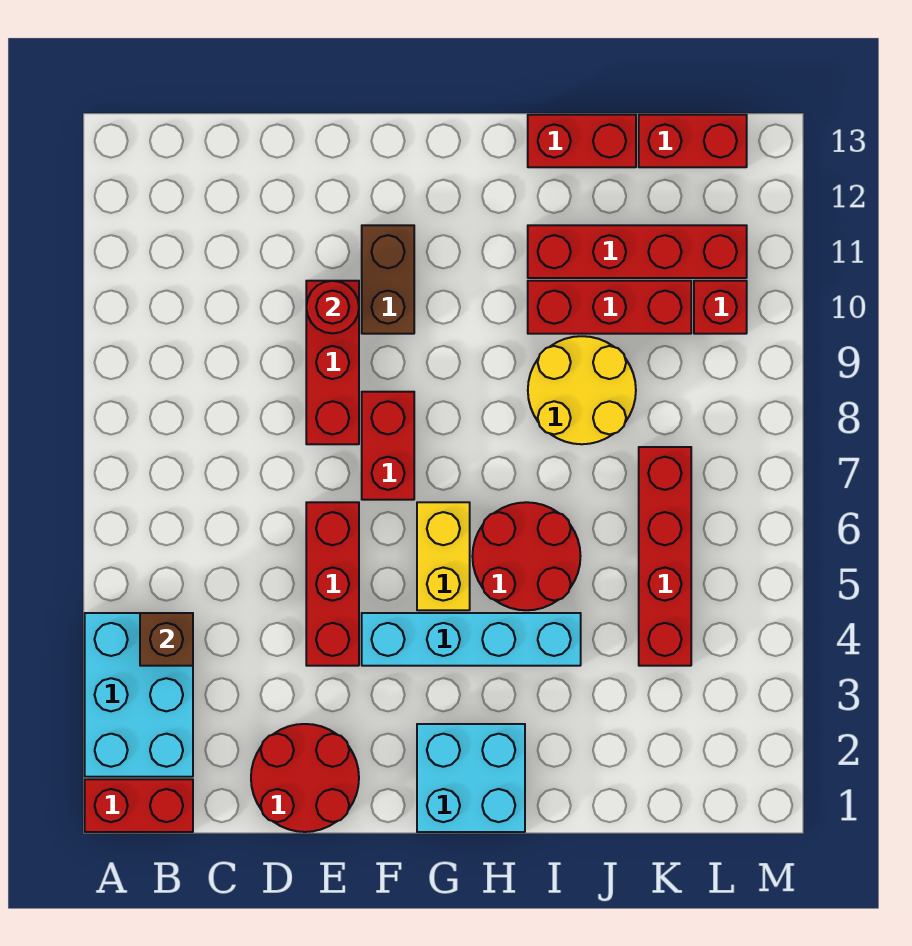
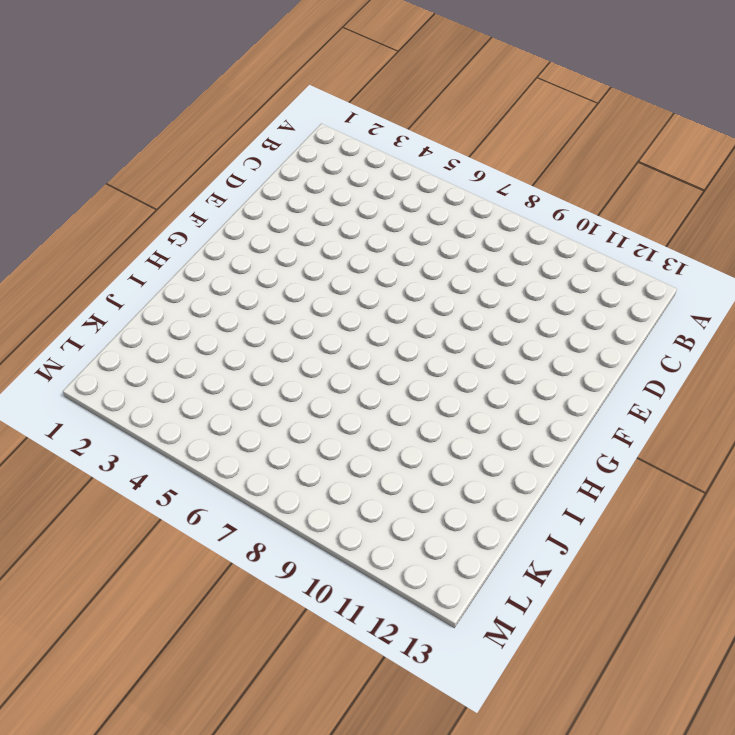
none -> red 1x2 brick [85,779,193,832]
none -> cyan 2x3 brick [85,613,193,777]
none -> red 2x2 round brick [251,724,359,832]

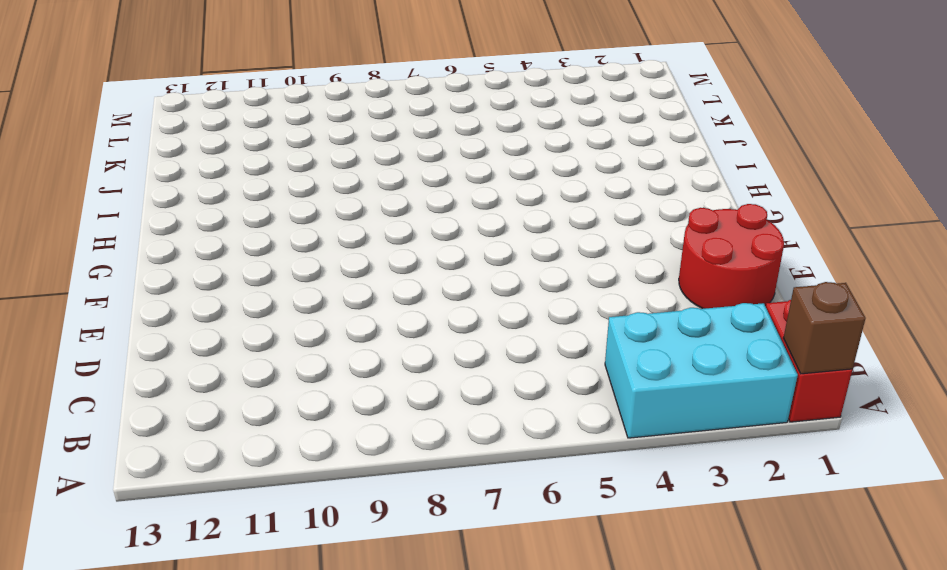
brown 1x1 brick [783,282,866,374] -> brown 1x1 brick moved to [140,613,193,666]
none -> red 1x3 brick [306,502,359,666]
none -> red 1x3 brick [306,281,359,444]
none -> cyan 1x4 brick [362,613,581,666]

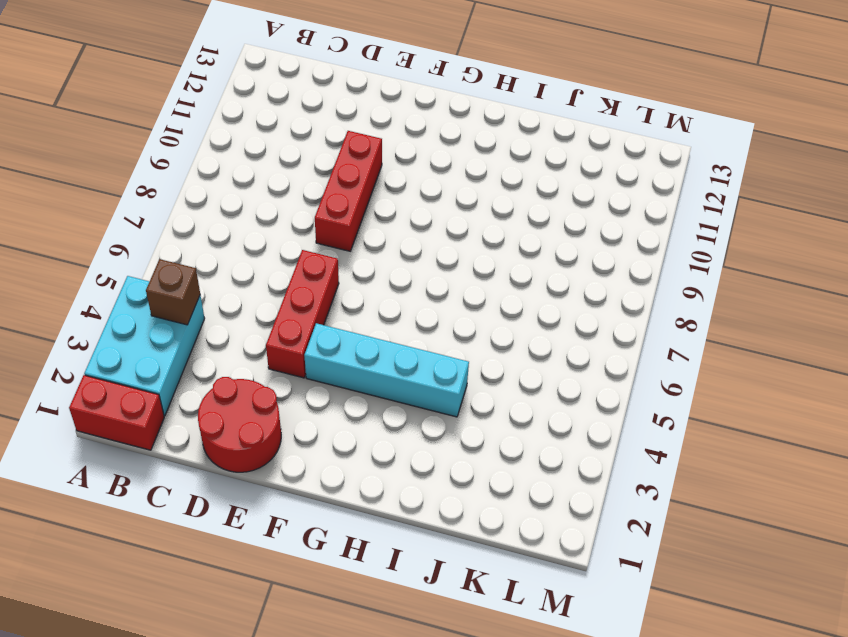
none -> red 1x2 brick [362,392,414,500]
none -> brown 1x2 brick [362,225,414,334]
none -> cyan 2x2 brick [417,724,525,832]

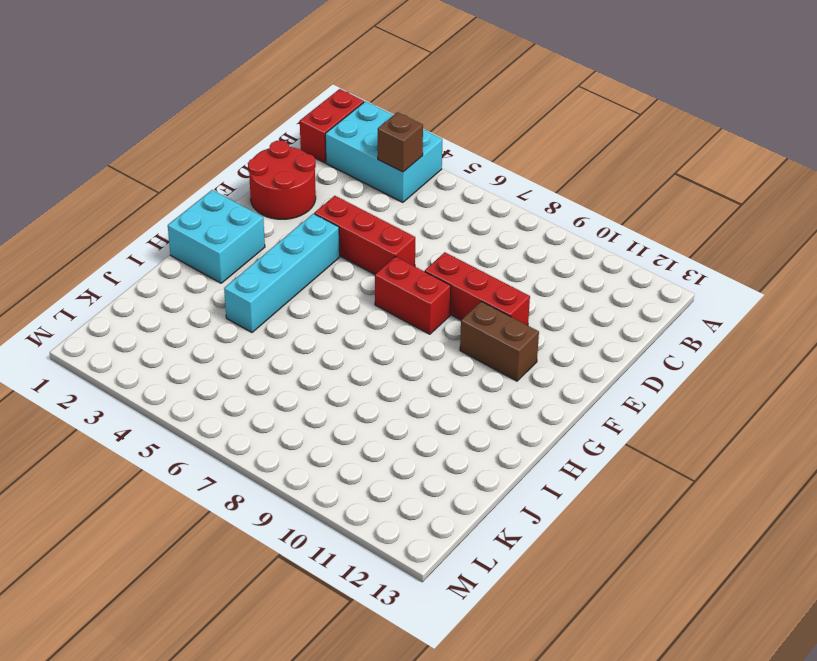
none -> yellow 1x2 brick [417,502,470,610]
none -> red 2x2 round brick [472,502,581,610]
none -> yellow 2x2 round brick [528,336,636,444]

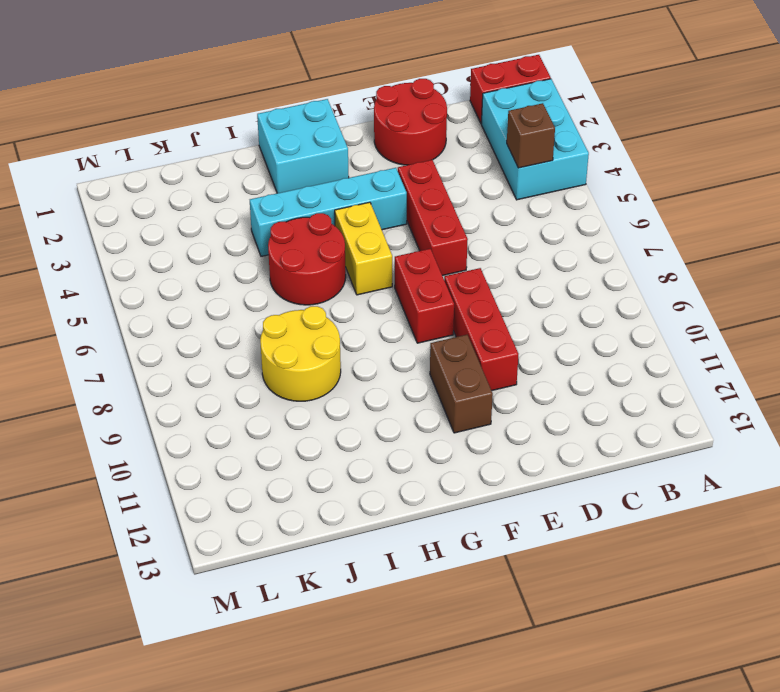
none -> red 1x3 brick [528,281,691,334]
none -> red 1x4 brick [528,225,747,278]
none -> red 1x2 brick [528,115,636,167]

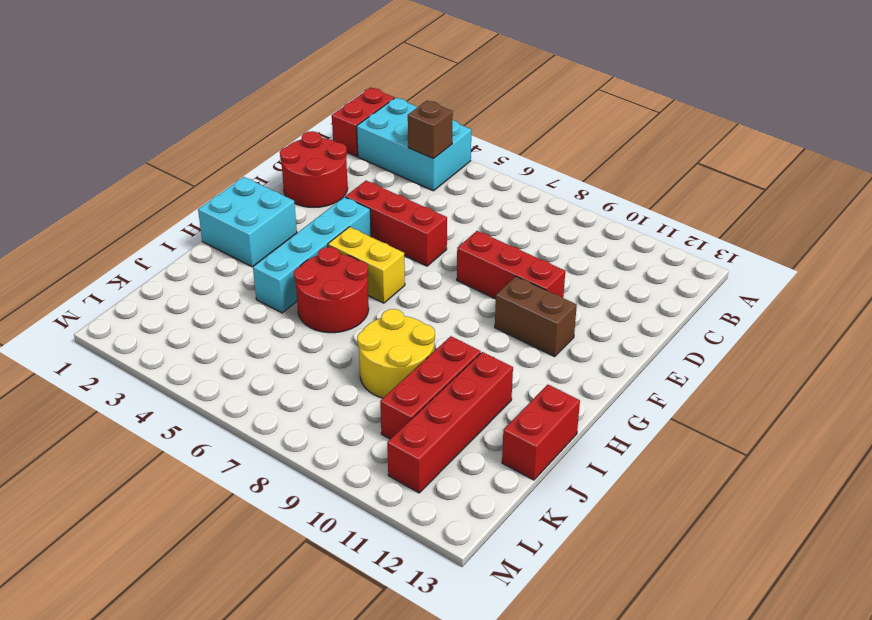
none -> red 1x2 brick [362,392,414,500]
none -> red 1x4 brick [639,447,691,666]
none -> red 1x2 brick [639,115,747,167]

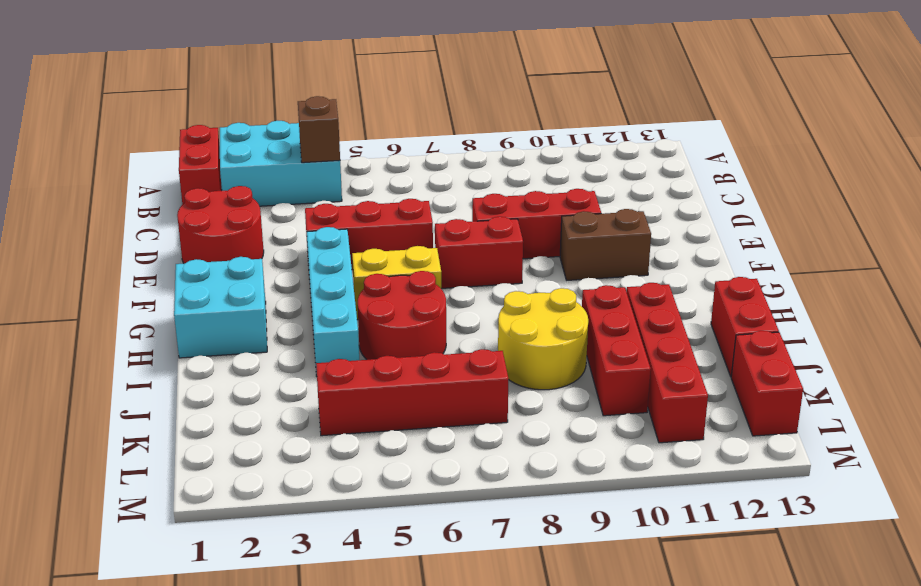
none -> red 1x1 brick [694,281,747,334]
none -> red 1x1 round brick [306,281,359,333]

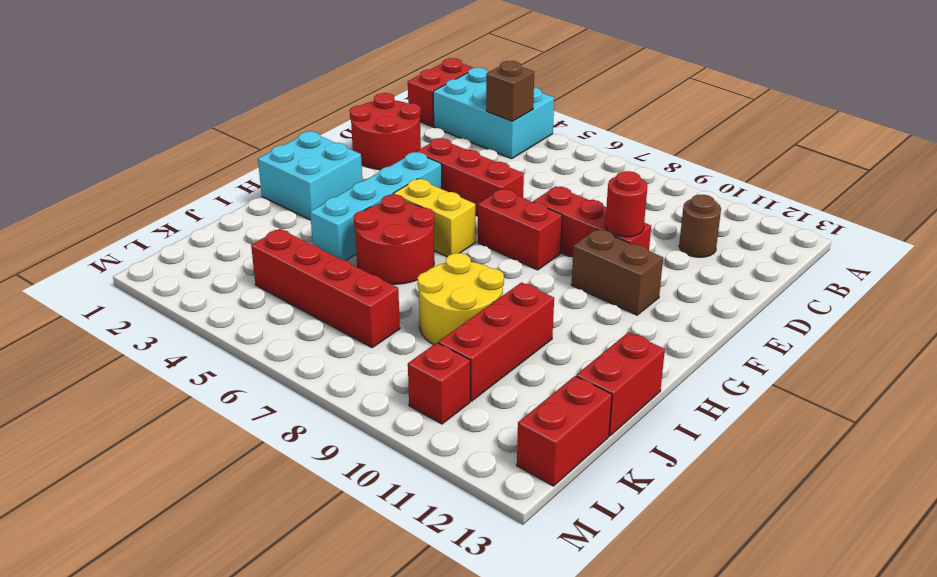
brown 1x1 round brick [679,195,721,257] -> none
none -> red 1x4 brick [528,225,747,278]

